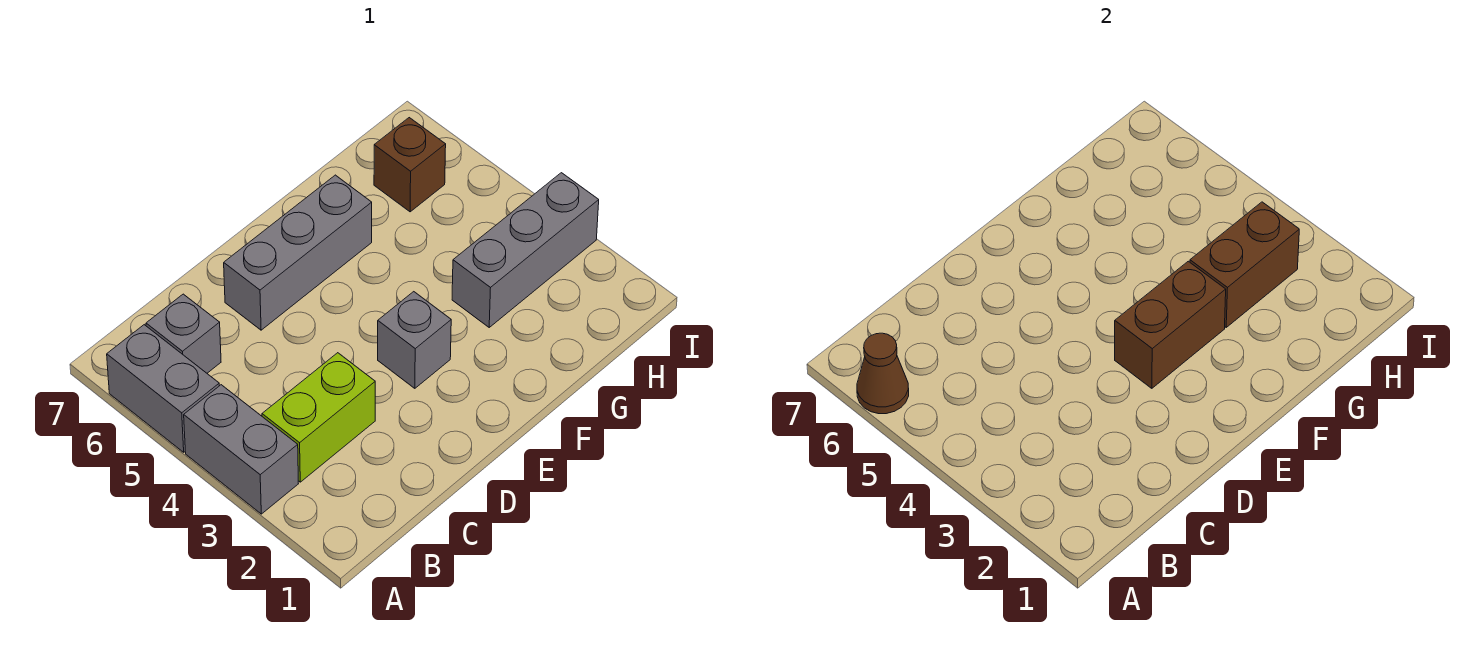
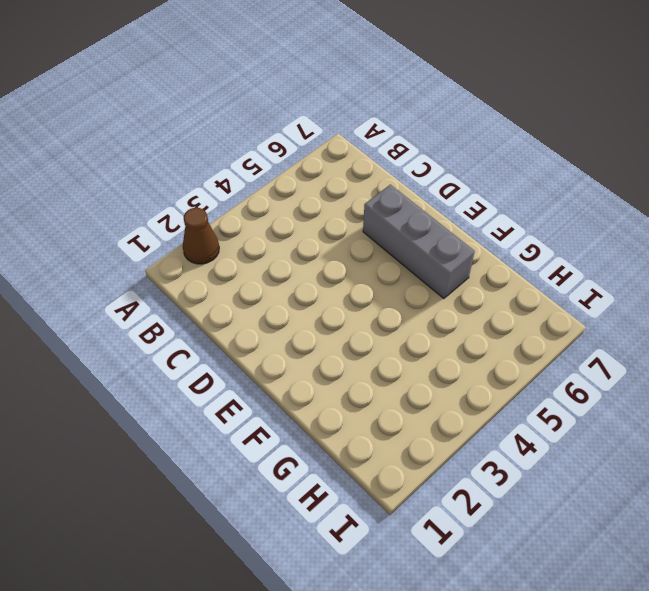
brown 1x1 cone [183,208,219,264] -> brown 1x1 cone moved to [857,333,909,414]
none -> grey 1x2 brick [184,385,298,514]
none -> grey 1x2 brick [107,325,219,452]

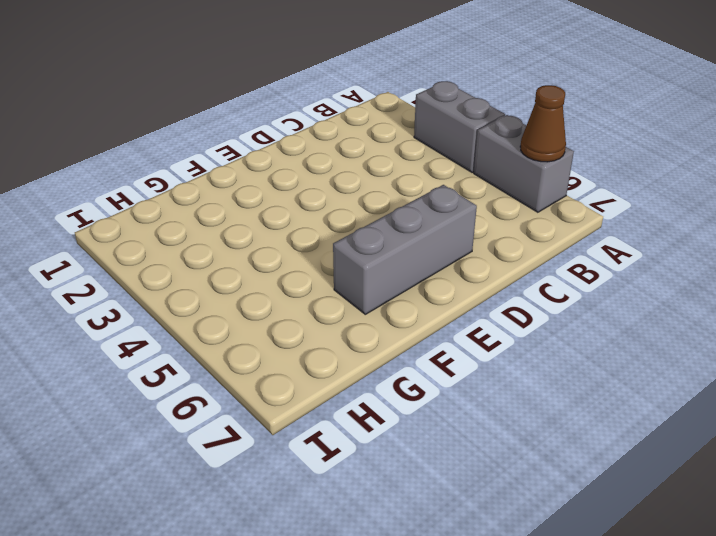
none -> lime 1x2 brick [262,353,375,482]
none -> grey 1x1 brick [146,294,221,373]

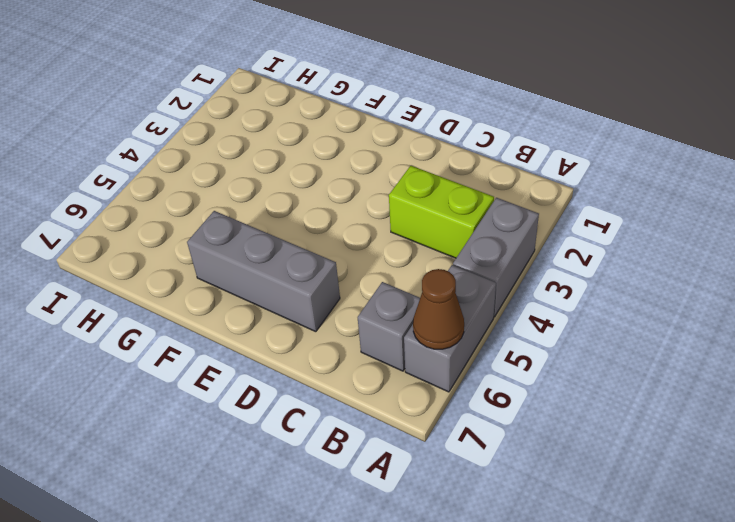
none -> grey 1x1 brick [378,292,451,388]
none -> grey 1x3 brick [452,173,599,327]

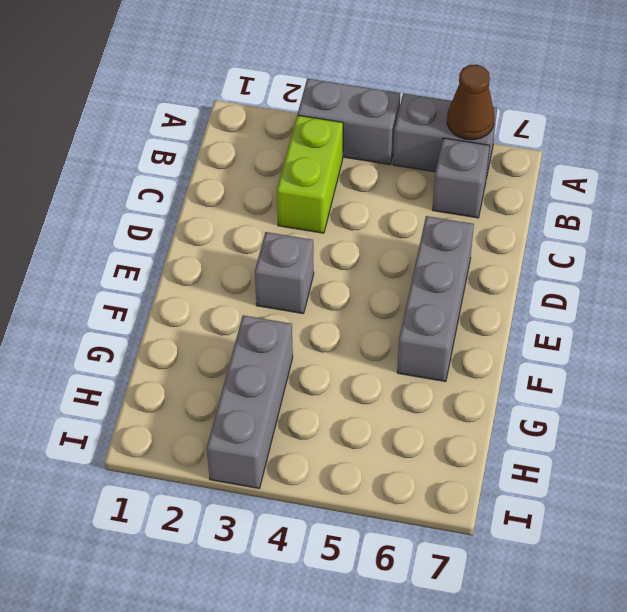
none -> brown 1x1 brick [374,118,446,212]
none -> brown 1x2 brick [1115,261,1226,388]

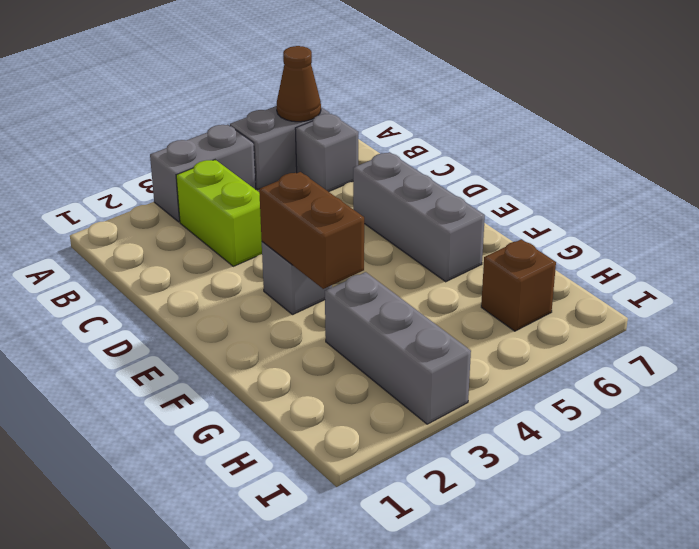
none -> brown 1x2 brick [1190,202,1299,327]

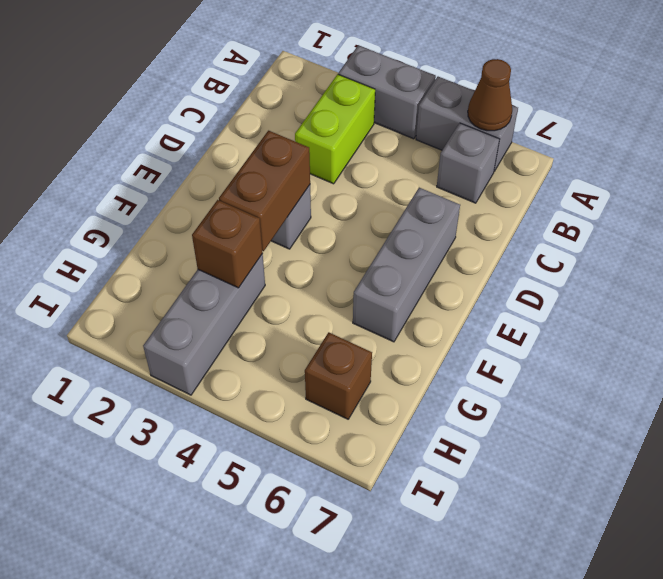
brown 1x1 brick [192,200,263,288] -> brown 1x2 brick [1190,202,1299,327]

